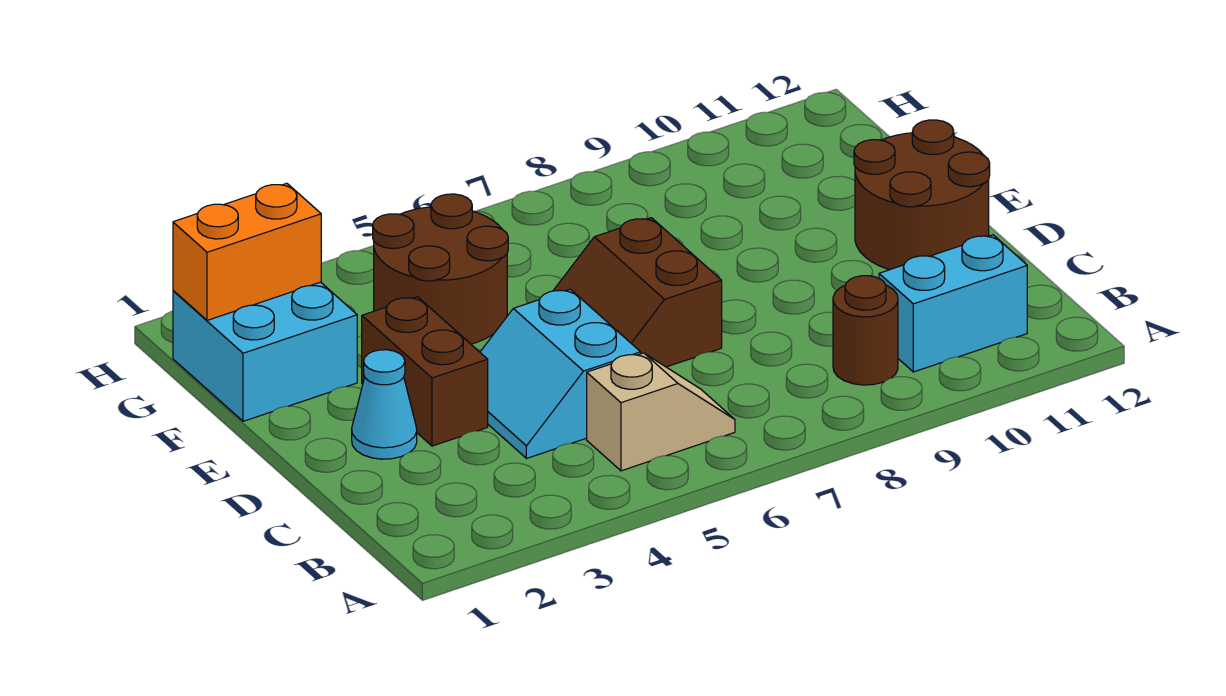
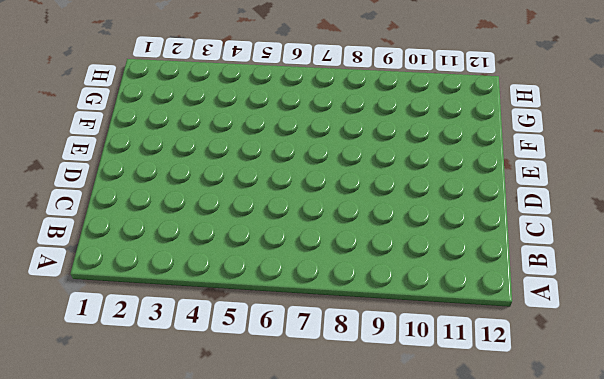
none -> tan 1x2 slope [587,353,735,471]
none -> brown 1x1 round brick [833,276,898,385]

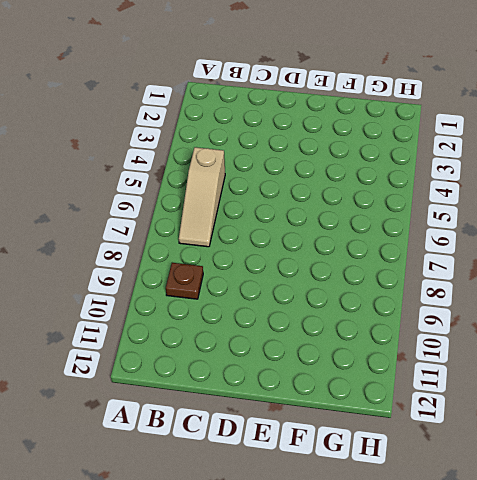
tan 1x3 slope [179,147,225,247] -> tan 1x2 slope [587,353,735,471]
brown 1x1 plate [166,263,203,299] -> brown 1x1 round brick [833,276,898,385]
none -> cyan 1x2 brick [879,235,1027,372]
none -> cyan 2x2 slope [480,289,641,458]

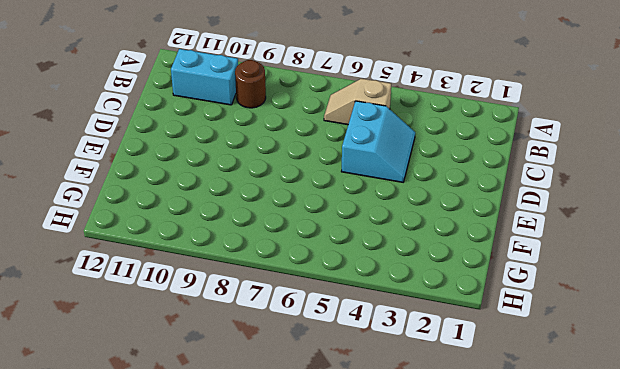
none -> cyan 1x1 cone [352,350,417,459]
none -> brown 1x2 brick [362,297,488,446]

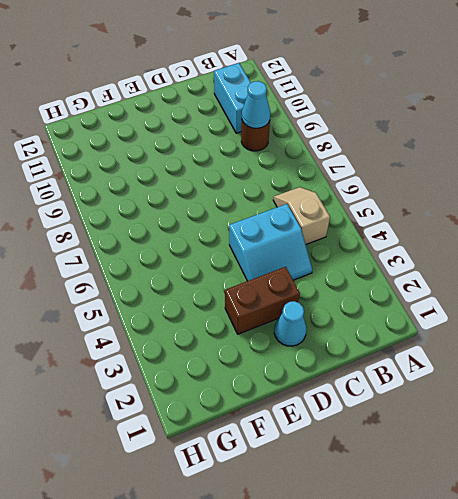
cyan 1x1 cone [242,81,270,128] -> none
none -> brown 2x2 slope [553,218,722,367]
none -> brown 2x2 round brick [854,120,990,270]

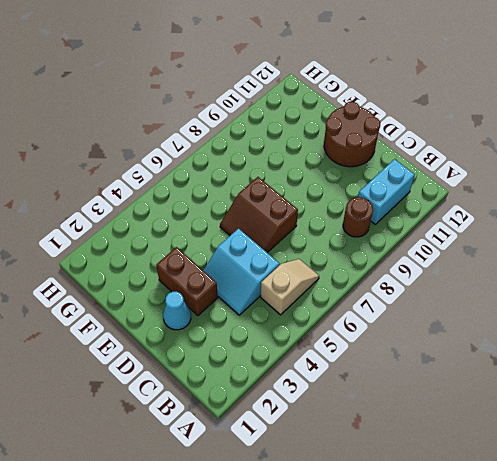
none -> cyan 2x2 brick [173,282,357,421]
none -> brown 2x2 round brick [373,194,508,344]

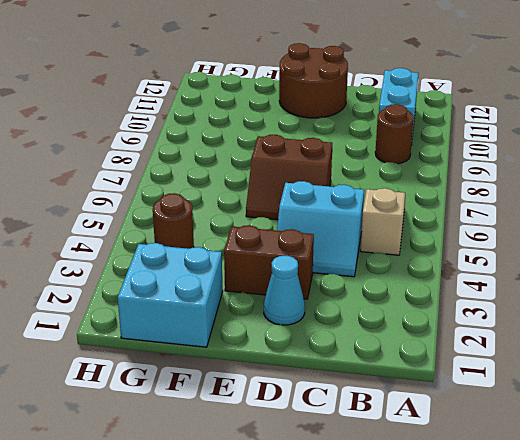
brown 1x1 round brick [153,193,194,249] -> brown 2x2 round brick [373,194,508,344]
none -> orange 1x2 brick [173,183,321,320]

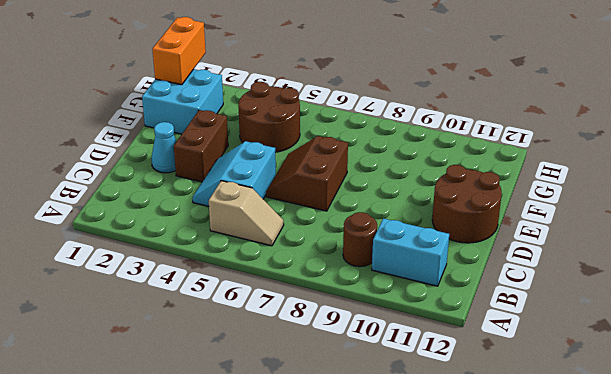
orange 1x2 brick [152,17,206,85] -> orange 1x2 brick turned to [173,183,321,320]

